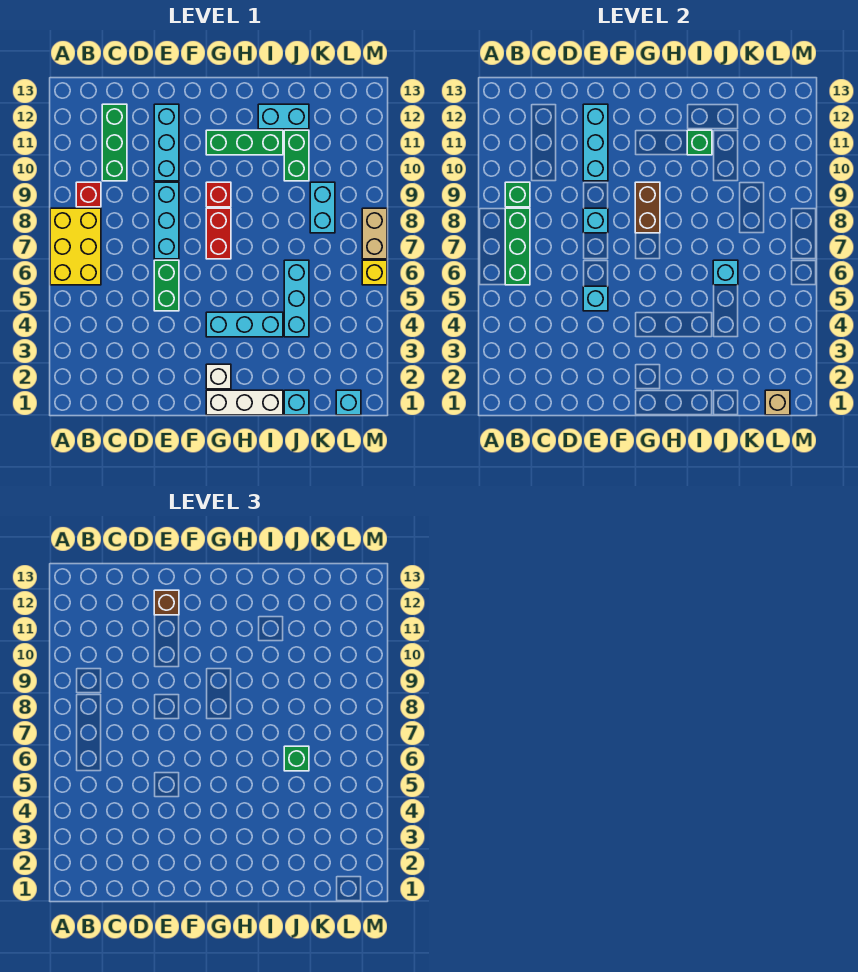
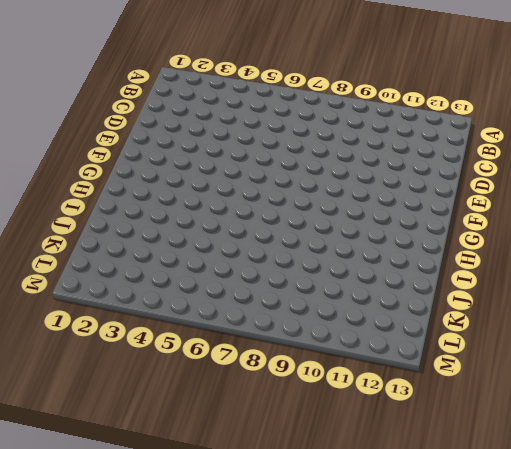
none -> yellow 2x3 brick [50,208,101,285]
none -> red 1x1 brick [76,182,101,207]
none -> green 1x3 brick [102,104,127,181]
none -> green 1x2 brick [154,260,179,311]

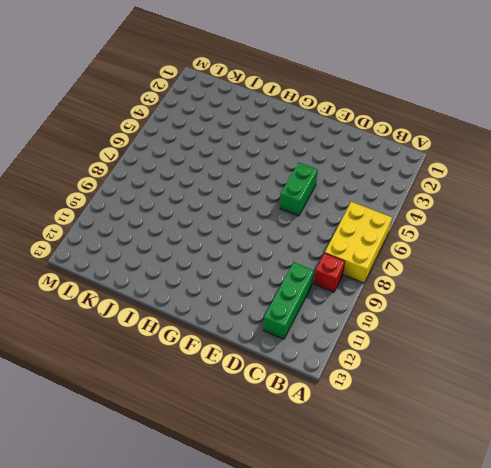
none -> cyan 1x3 brick [154,182,179,259]
none -> cyan 1x3 brick [154,104,179,181]
none -> white 1x3 brick [206,390,283,415]
none -> white 1x1 brick [206,364,231,389]

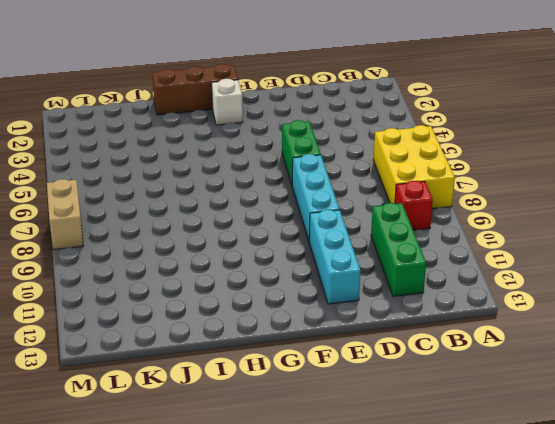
brown 1x3 brick [152,64,238,115] -> white 1x3 brick [206,390,283,415]
none -> cyan 1x3 brick [206,312,283,337]
none -> red 1x2 brick [206,208,231,259]
none -> red 1x1 brick [206,182,231,207]
none -> green 1x3 brick [206,130,283,155]

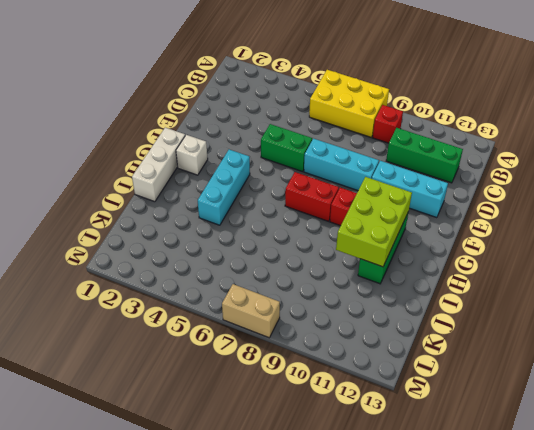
lime 2x3 brick [336,177,412,267] -> green 1x1 brick [687,130,712,155]
none -> cyan 1x2 brick [258,104,309,129]
none -> cyan 1x1 brick [284,390,309,415]
none -> cyan 1x3 brick [284,260,309,337]
none -> green 1x2 brick [284,130,309,181]

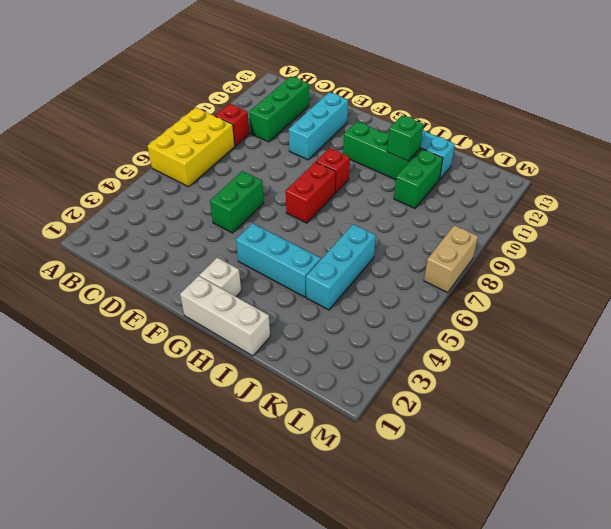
none -> cyan 1x3 brick [154,182,179,259]
none -> cyan 1x1 brick [284,390,309,415]
none -> cyan 1x2 brick [310,182,335,233]
none -> cyan 1x1 brick [336,390,361,415]

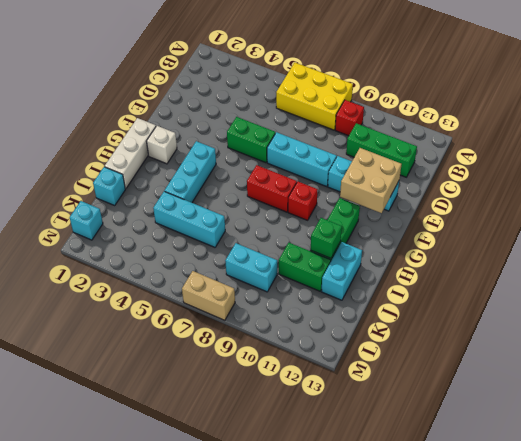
tan 2x2 brick [340,148,401,213] -> cyan 1x3 brick [583,104,608,181]
none -> yellow 1x1 brick [362,260,387,285]
none -> green 1x3 brick [505,208,530,285]
none -> green 1x1 brick [505,182,530,207]
none -> cyan 1x1 brick [583,286,608,311]

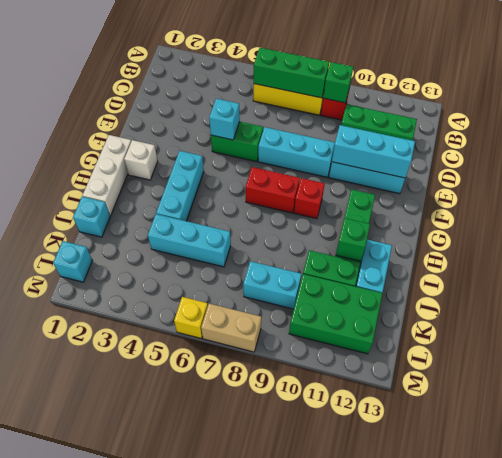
green 2x3 brick [289,274,382,354] -> none
none -> cyan 1x1 brick [583,208,608,233]
none -> brown 1x2 brick [635,182,660,233]
none -> cyan 1x1 brick [713,260,738,285]
none -> tan 1x1 brick [765,390,790,415]

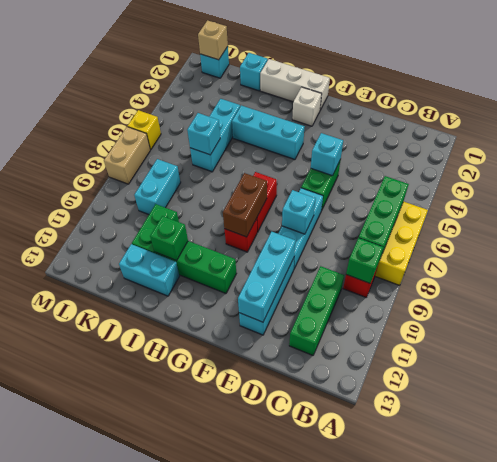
none -> brown 1x1 brick [154,590,179,615]
none -> green 1x1 brick [284,746,309,771]

